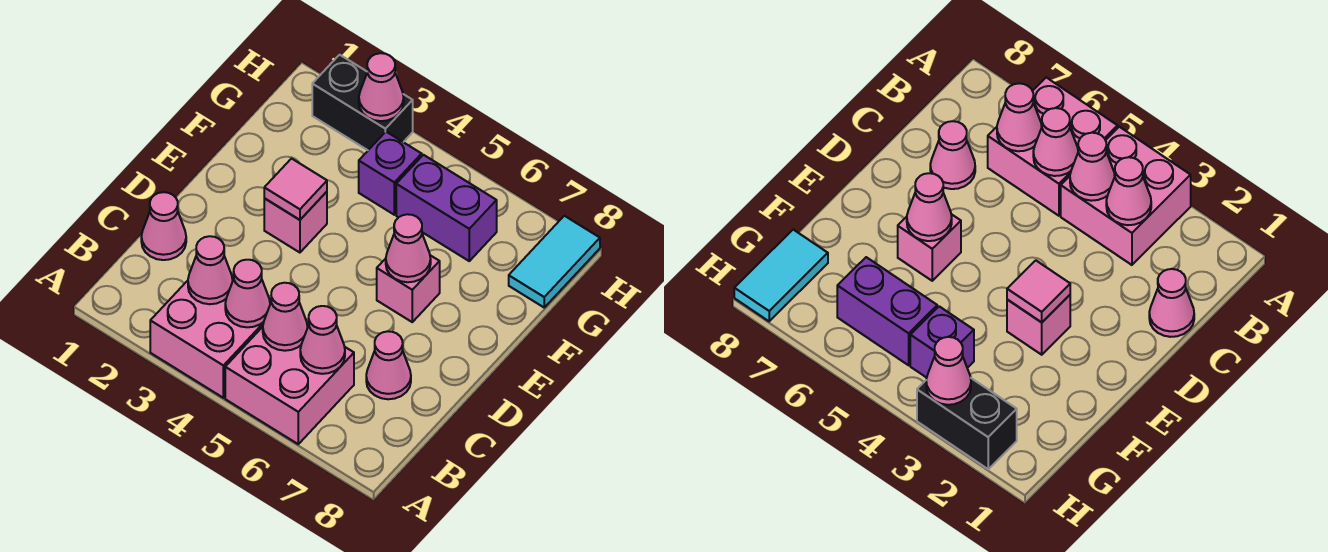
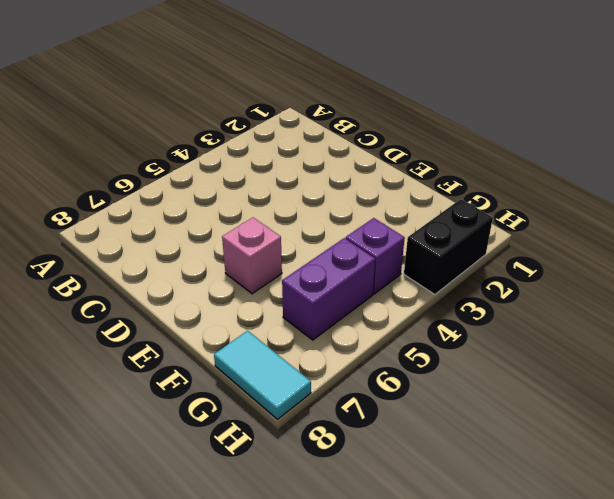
none -> pink 2x2 brick [150,277,271,398]
none -> pink 2x2 brick [225,324,354,444]
none -> pink 1x1 cone [141,192,186,260]

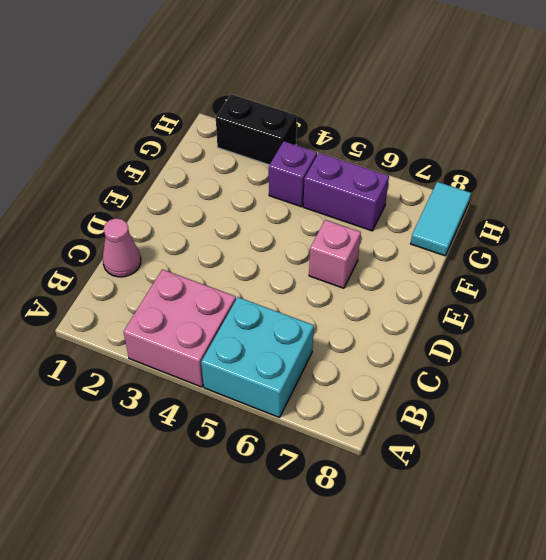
cyan 2x2 brick [201,297,314,418] -> pink 2x2 brick [225,324,354,444]
none -> pink 1x1 cone [366,331,411,399]
none -> pink 1x1 brick [264,192,327,253]
none -> pink 1x1 cone [188,236,233,304]

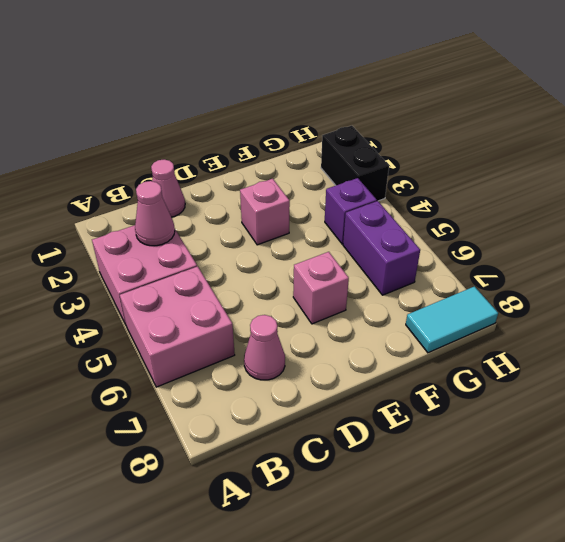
none -> pink 1x1 cone [225,260,270,327]
none -> pink 1x1 cone [263,283,308,351]
none -> pink 1x1 cone [300,306,345,374]

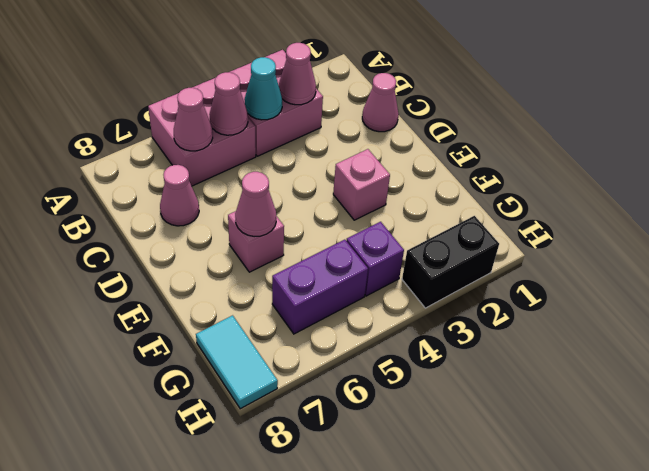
cyan 1x1 cone [244,57,282,120] -> pink 1x1 cone [225,260,270,327]
none -> pink 1x1 tile [264,159,327,220]
none -> pink 1x1 cone [359,53,404,121]

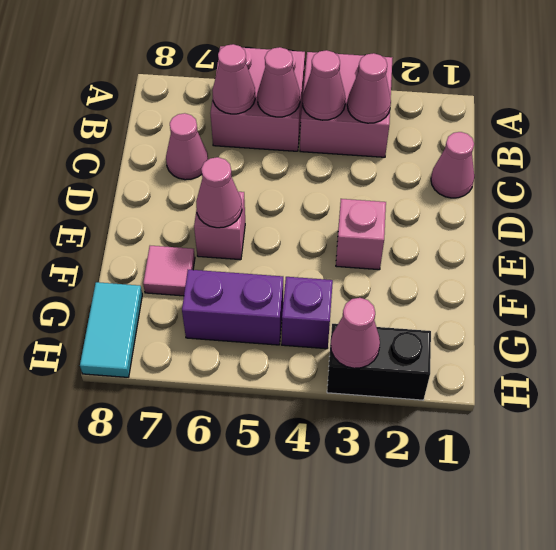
pink 1x1 tile [143,246,195,296] -> pink 1x1 tile moved to [264,159,327,220]

